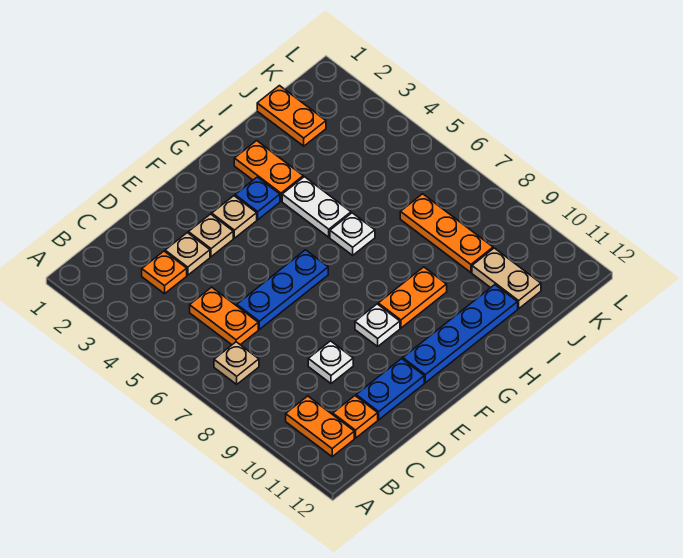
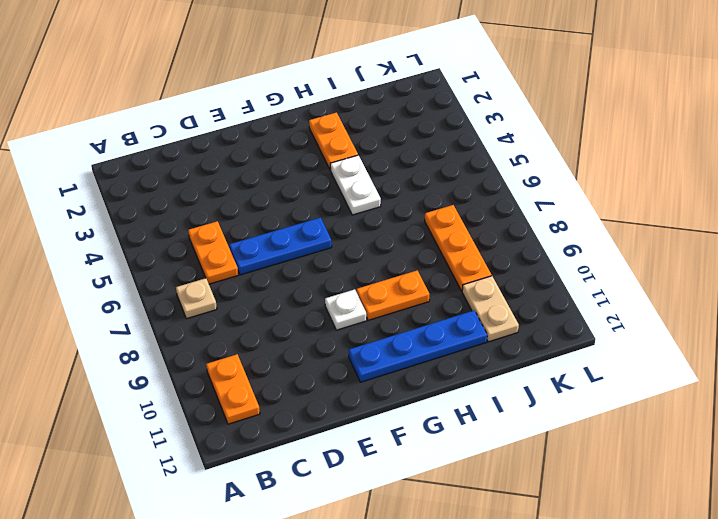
none -> orange 1x1 plate [142,251,187,294]
none -> orange 1x1 plate [333,396,378,438]
none -> tan 1x1 plate [165,233,210,275]

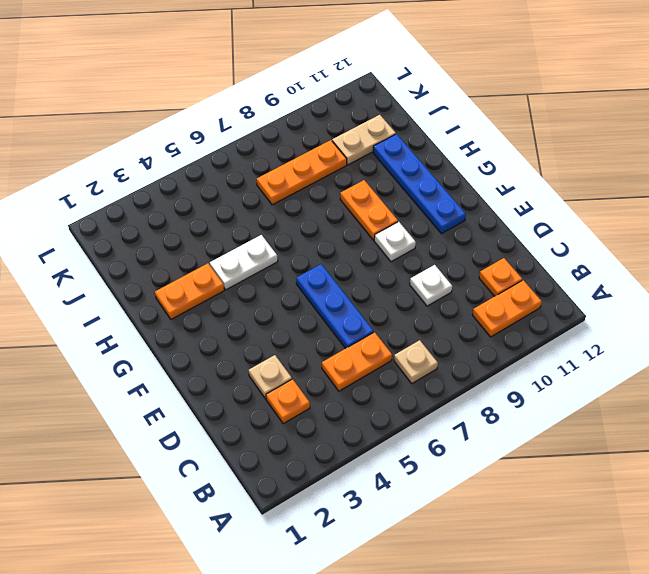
none -> blue 1x2 plate [356,359,424,420]
none -> tan 1x1 plate [188,214,233,257]
none -> tan 1x1 plate [212,196,257,238]

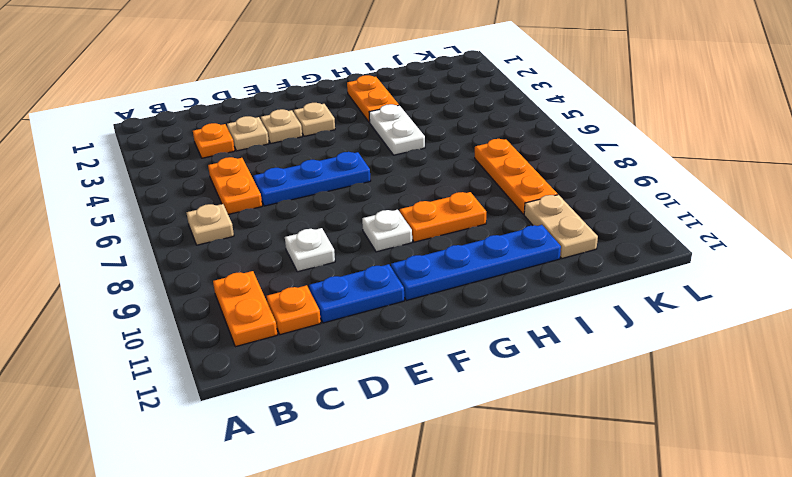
none -> blue 1x1 plate [235,177,280,220]
none -> white 1x1 plate [330,213,375,255]
none -> orange 1x2 plate [257,86,326,146]

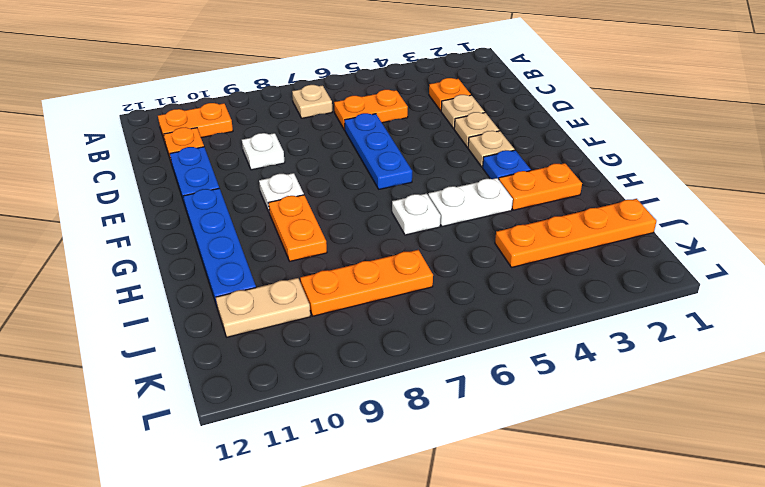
orange 1x4 plate [495,199,656,267] -> orange 1x2 plate [257,86,326,146]

